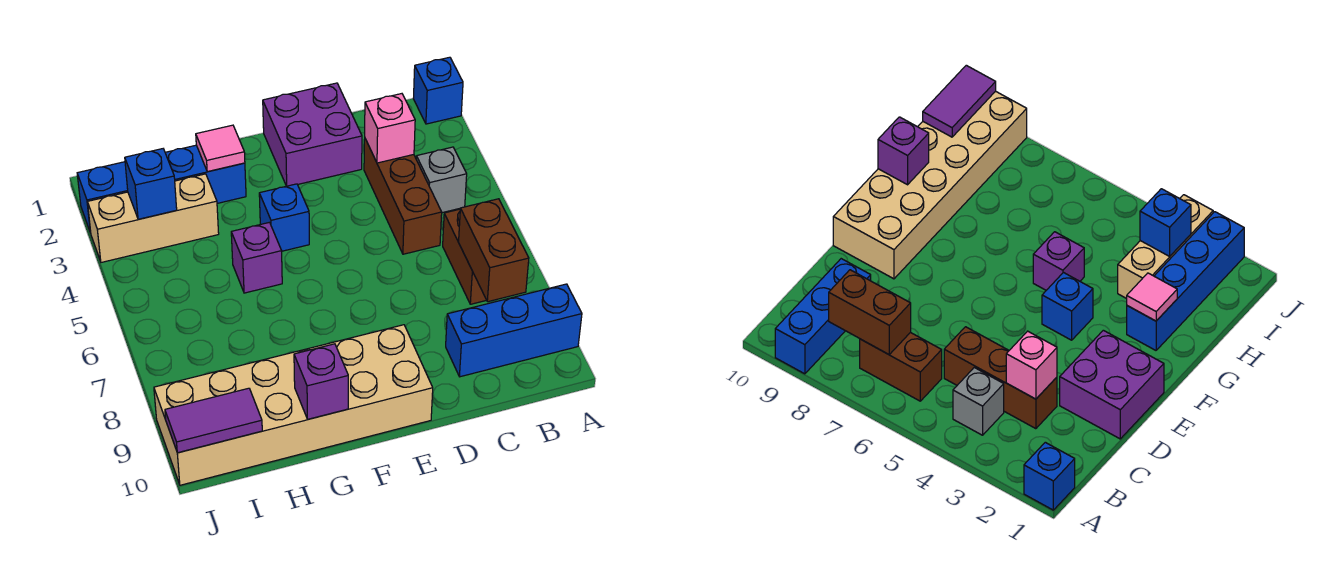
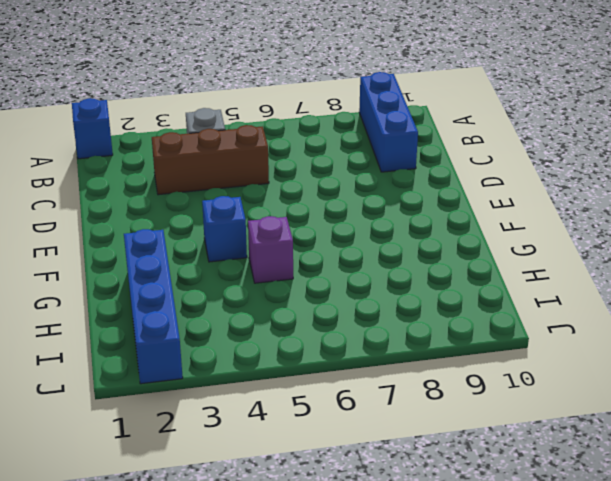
none -> brown 1x2 brick [443,209,486,304]
none -> purple 2x2 brick [263,83,362,186]
none -> tan 2x6 brick [154,325,433,485]

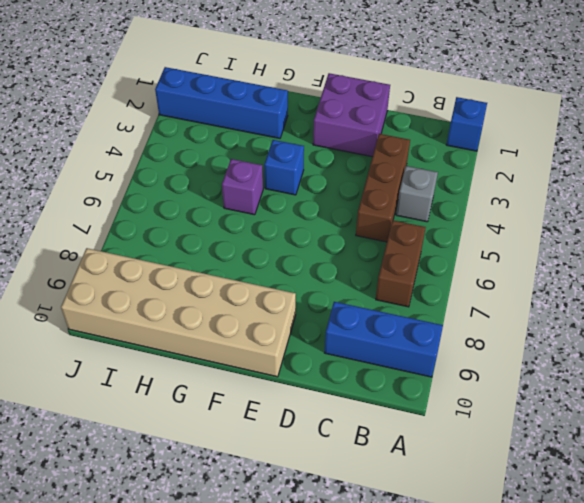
none -> tan 1x3 brick [88,174,219,262]
none -> brown 1x2 brick [459,199,529,302]
none -> pink 1x1 brick [365,94,415,163]

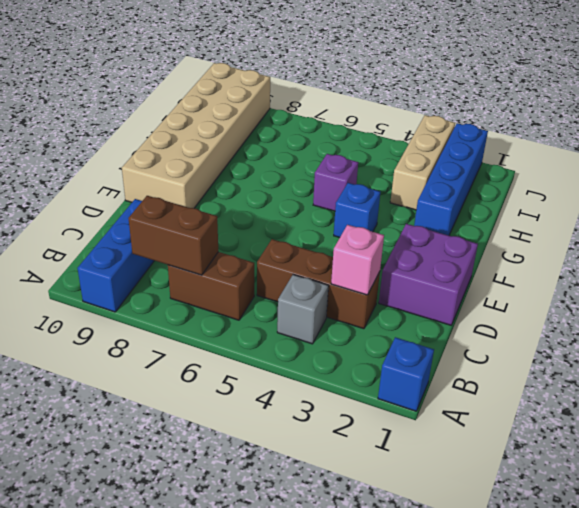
none -> pink 1x1 tile [196,125,245,172]
none -> purple 1x1 brick [294,344,348,419]
none -> blue 1x1 brick [125,149,177,219]

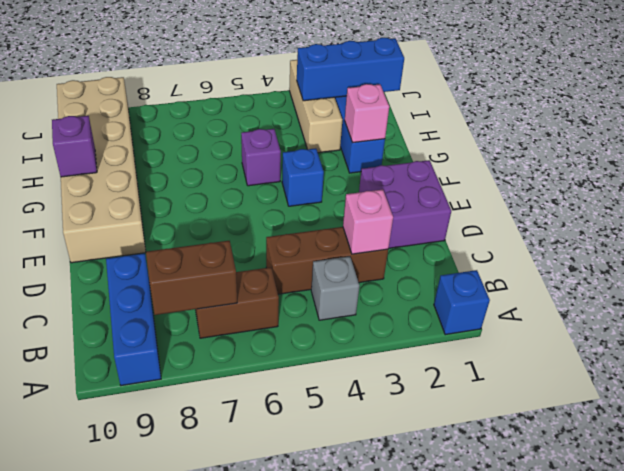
pink 1x1 brick [345,84,389,143] -> pink 1x1 tile [196,125,245,172]
blue 1x3 brick [297,37,404,101] -> blue 1x1 brick [125,149,177,219]
none -> purple 1x2 tile [165,388,262,453]

